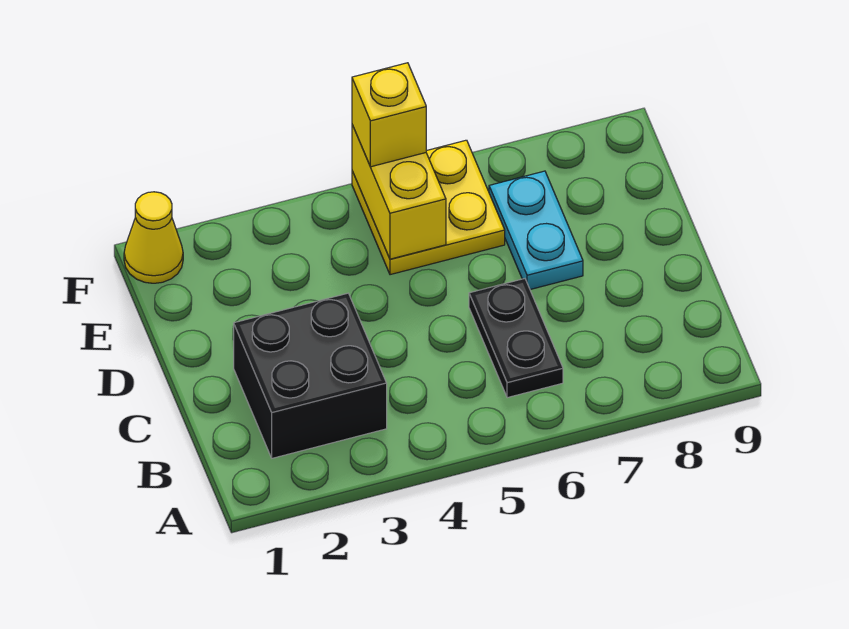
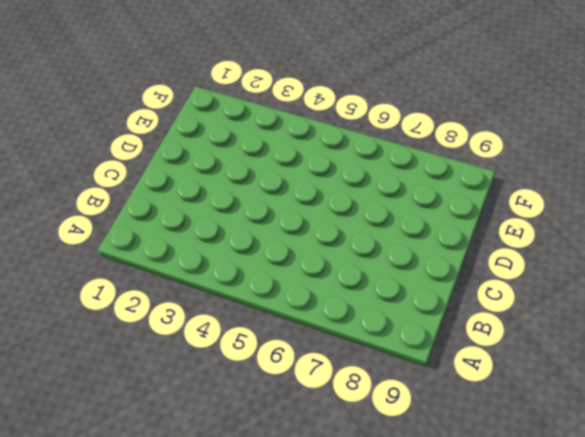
none -> black 2x2 brick [234,293,387,458]
none -> black 1x2 plate [469,279,563,398]

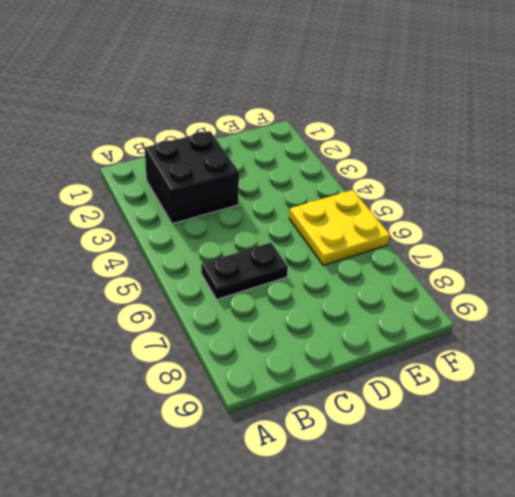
none -> cyan 1x2 plate [489,171,583,289]
none -> yellow 1x1 cone [124,192,183,283]

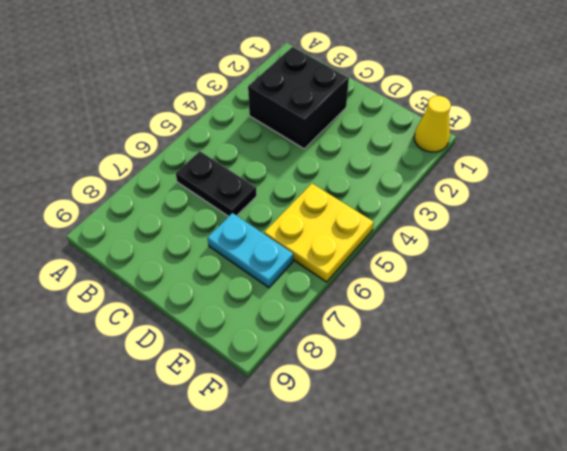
none -> yellow 1x2 brick [352,125,446,259]
none -> yellow 1x1 brick [352,63,426,167]

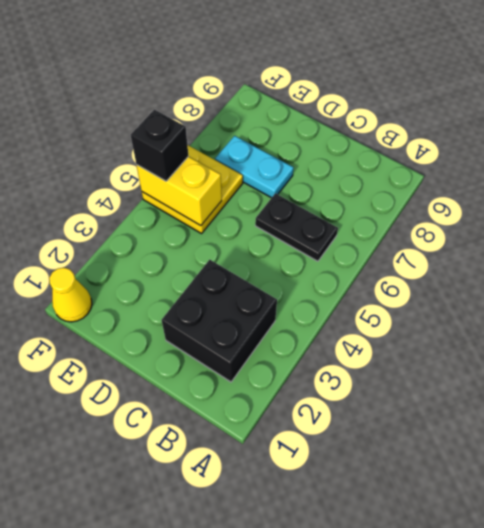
black 1x1 brick [131,110,188,181] -> yellow 1x1 brick [352,63,426,167]

